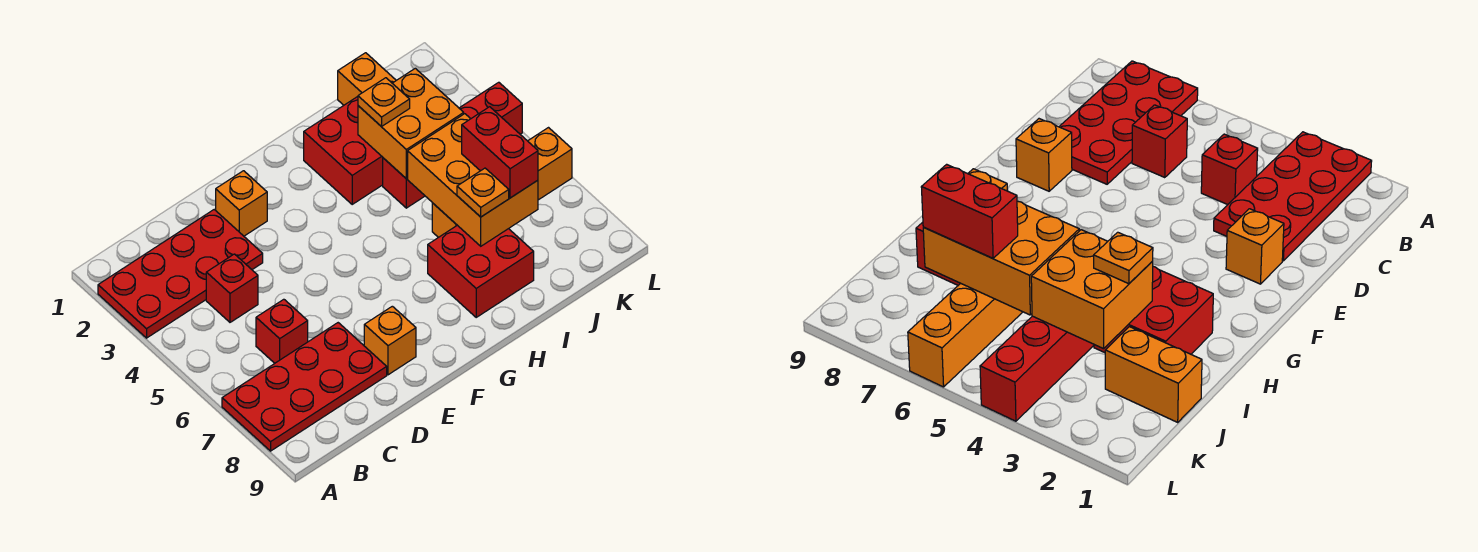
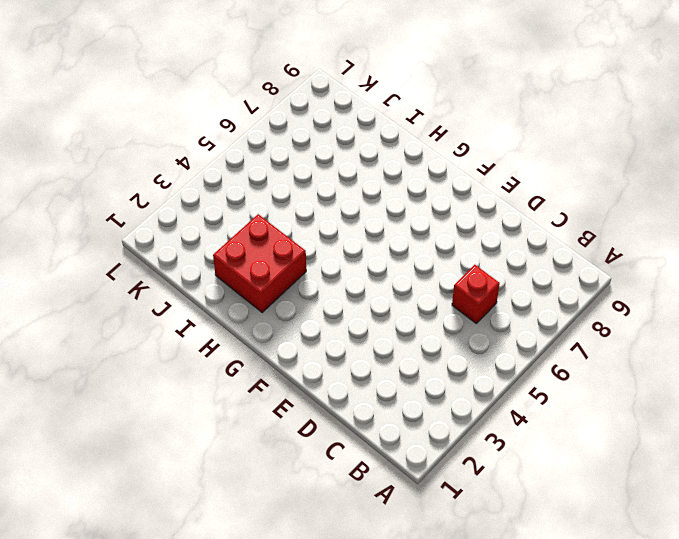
none -> red 2x4 plate [98,210,263,338]
none -> red 2x4 plate [222,323,387,451]
none -> red 1x1 brick [206,254,258,322]

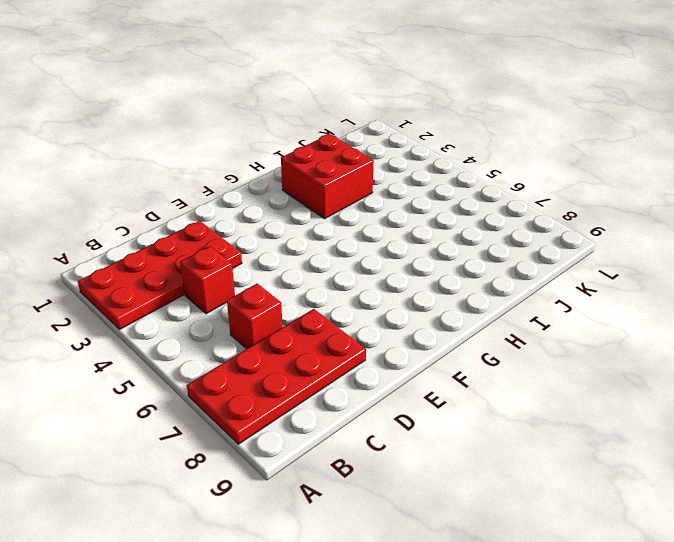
none -> orange 1x1 brick [216,171,267,236]
none -> orange 1x1 brick [364,306,416,375]
none -> red 2x2 brick [428,225,534,317]

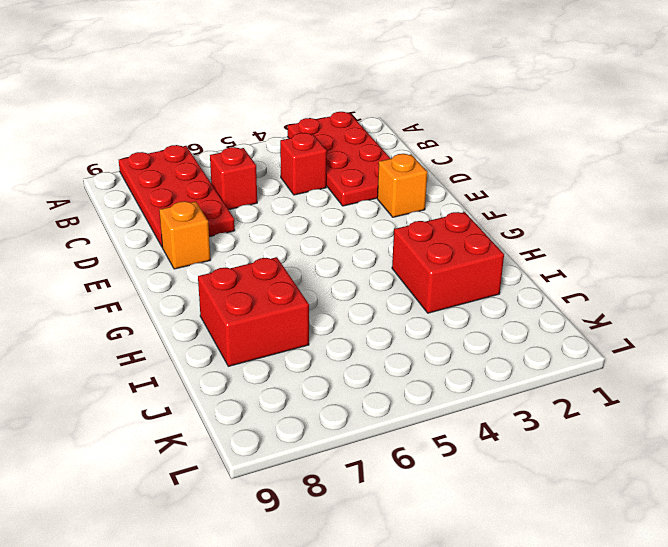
none -> red 1x4 brick [383,82,522,208]
none -> orange 1x4 brick [432,128,572,238]
none -> orange 1x2 brick [338,53,396,105]

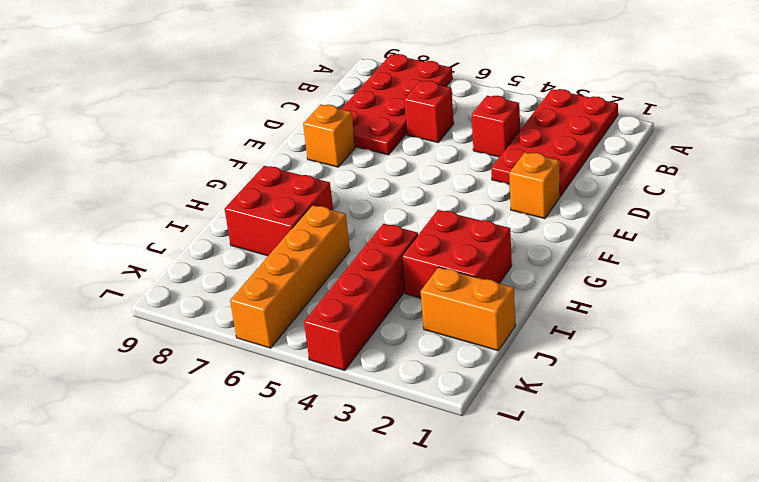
none -> orange 2x2 brick [358,68,464,179]
none -> orange 2x3 brick [408,114,538,246]
none -> orange 1x1 plate [358,78,410,127]

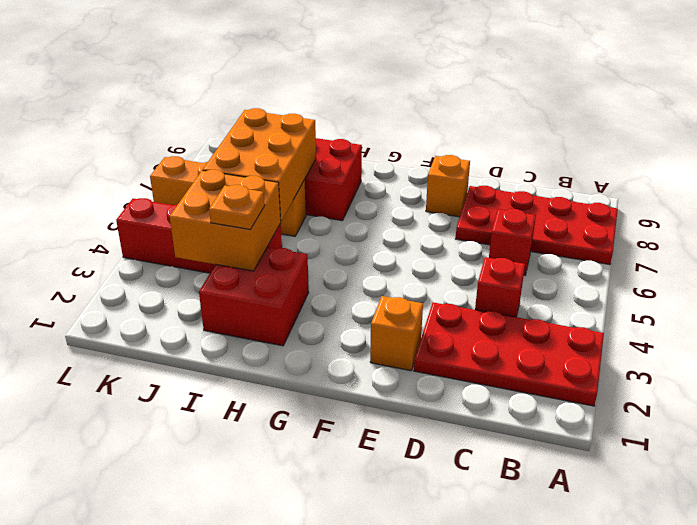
none -> orange 1x2 brick [338,53,396,105]
none -> orange 1x1 plate [457,168,509,217]
none -> red 1x2 brick [462,107,538,198]

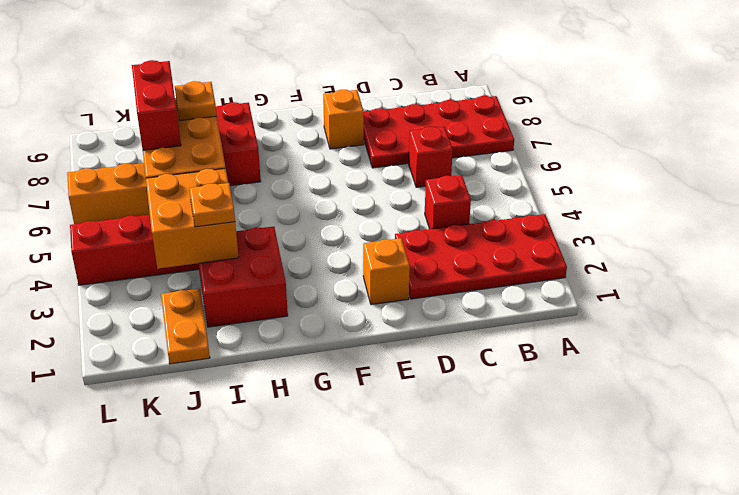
orange 1x2 plate [161,289,210,364] -> orange 1x2 brick [338,53,396,105]

